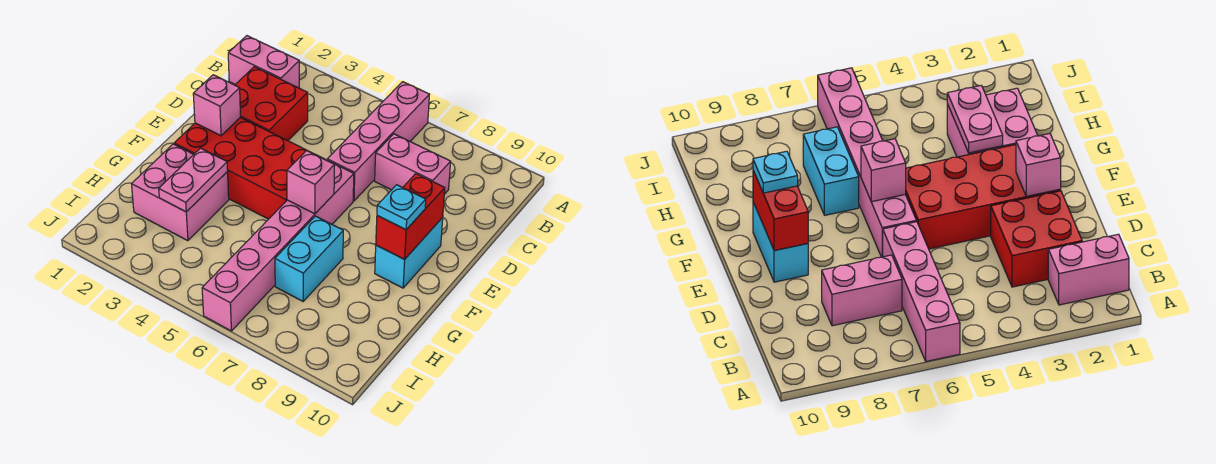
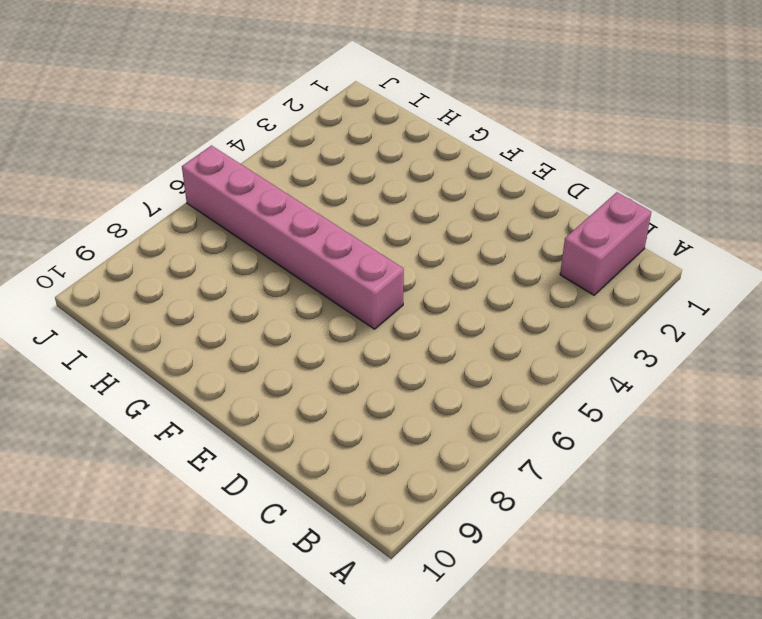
none -> pink 1x4 brick [327,82,429,201]
none -> red 2x2 brick [235,67,308,141]
none -> pink 1x2 brick [375,134,451,194]

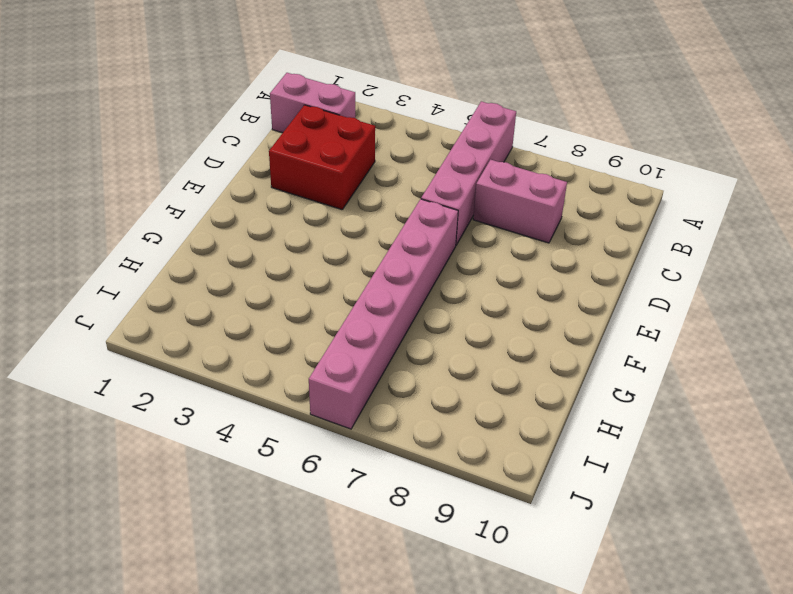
none -> red 2x4 brick [174,117,324,219]
none -> cyan 1x2 brick [375,218,443,288]
none -> pink 2x2 brick [132,144,229,241]

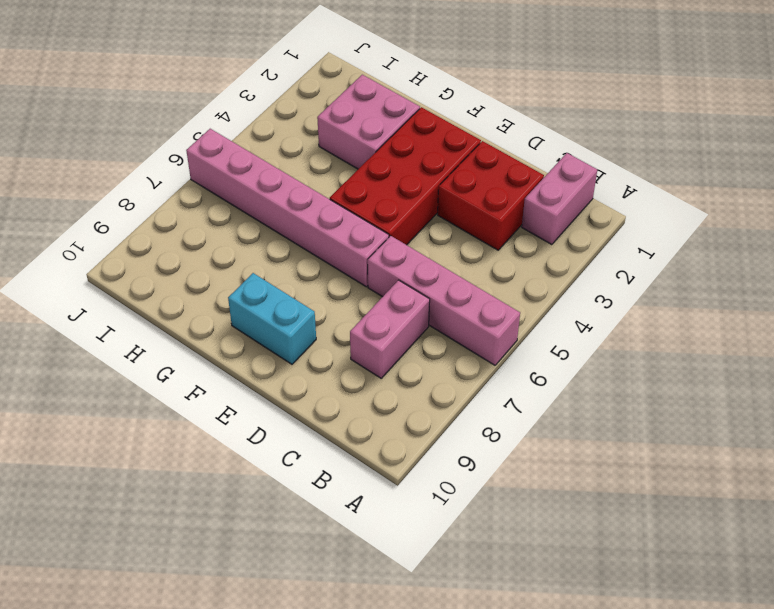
none -> cyan 1x2 brick [275,216,343,301]
none -> pink 1x1 brick [193,75,241,136]
none -> red 1x2 brick [376,174,445,259]

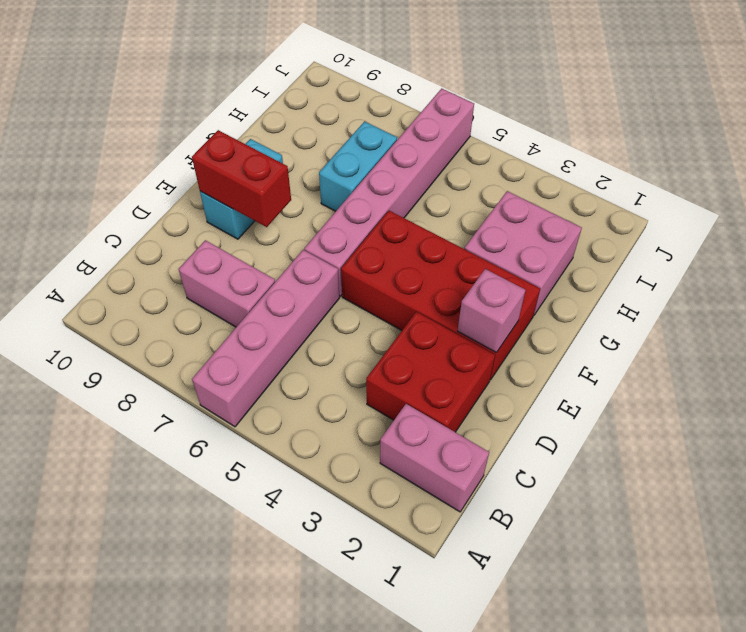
red 1x2 brick [192,130,291,227] -> red 1x2 brick turned to [376,174,445,259]
none -> pink 1x1 brick [287,150,335,214]
none -> pink 1x2 plate [159,148,228,212]
none -> cyan 1x1 plate [377,185,426,230]

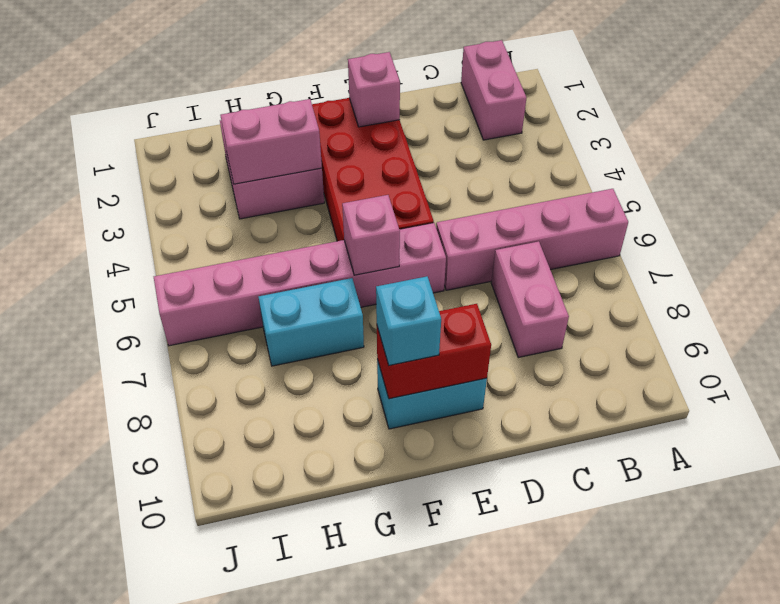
cyan 1x1 brick [376,276,441,365] -> cyan 1x1 plate [377,185,426,230]
pink 1x2 brick [220,99,322,184] -> pink 1x2 plate [159,148,228,212]
none -> red 2x2 brick [235,67,308,141]

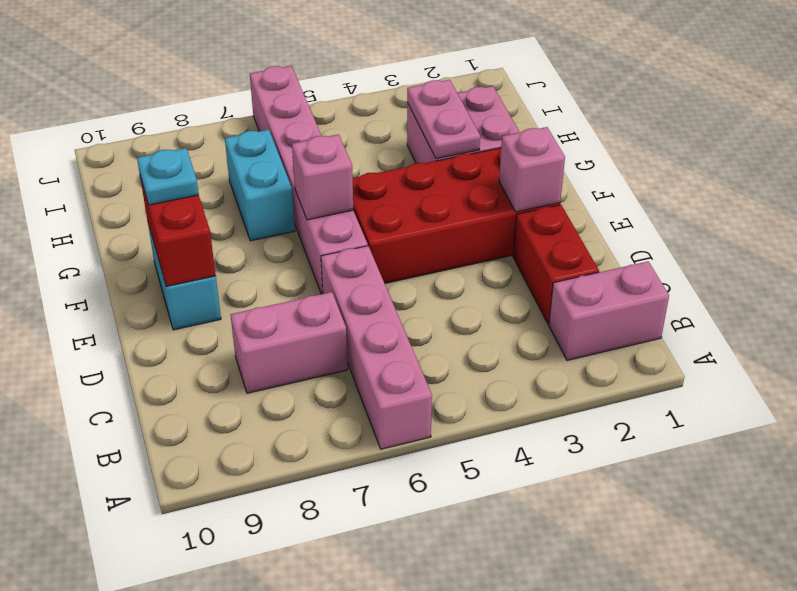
red 1x2 brick [513,205,599,324] -> red 2x2 brick [235,67,308,141]

